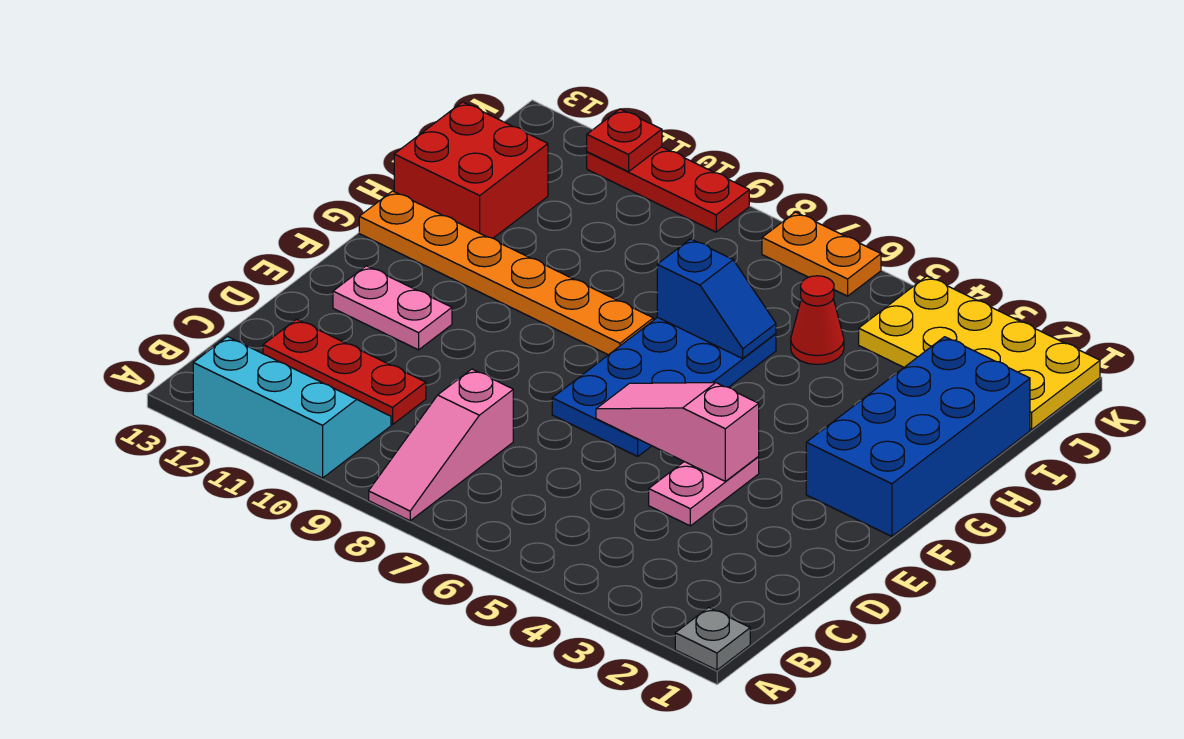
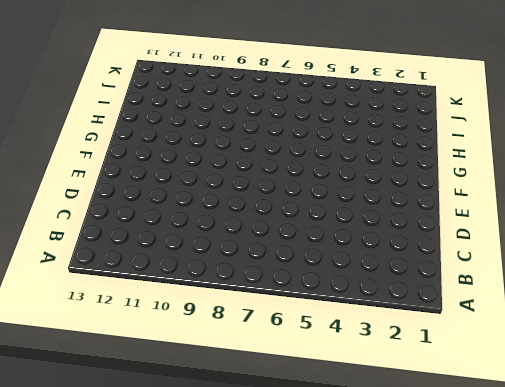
none -> grey 1x1 plate [675,607,750,670]
none -> pink 1x3 slope [369,369,513,521]
none -> cyan 2x3 slope [193,337,391,478]

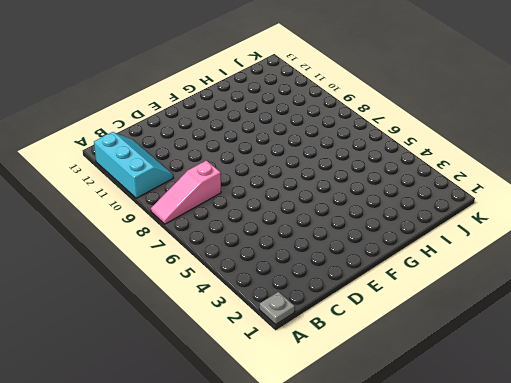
none -> red 1x3 plate [263,319,426,425]
none -> pink 1x2 plate [649,457,759,526]
none -> blue 2x4 plate [552,317,776,456]

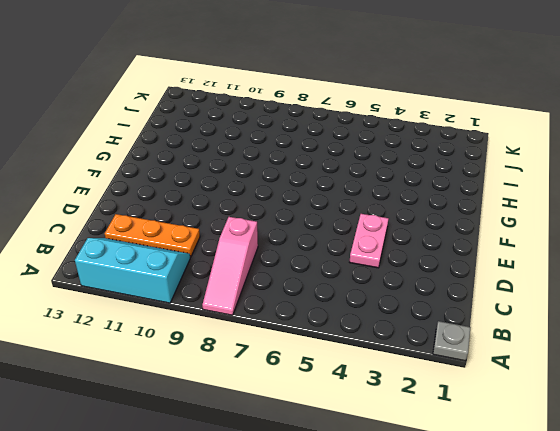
orange 1x3 plate [105,214,200,257] -> red 1x3 plate [263,319,426,425]
none -> blue 2x4 plate [552,317,776,456]
none -> pink 1x2 plate [333,266,452,350]
none -> blue 2x4 brick [806,337,1030,536]

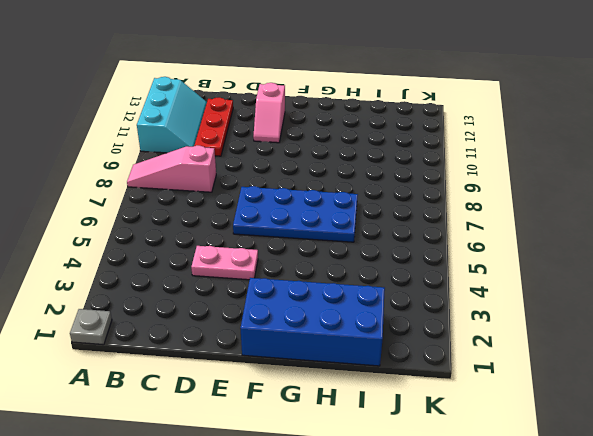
pink 1x2 slope [253,83,285,143] -> pink 1x2 plate [333,266,452,350]
none -> orange 1x6 plate [359,191,653,355]
none -> red 2x2 brick [394,102,548,238]
none -> red 1x1 cone [791,276,844,364]

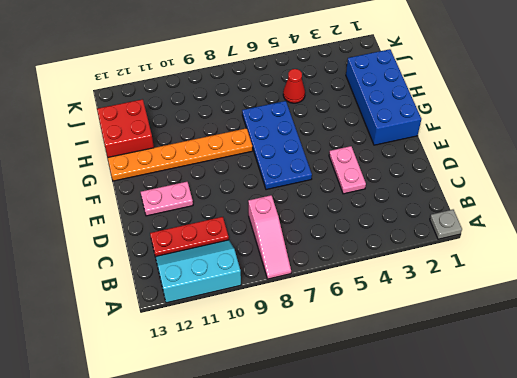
none -> yellow 2x4 plate [859,276,1100,429]
none -> orange 1x2 plate [762,212,881,296]
none -> red 1x3 plate [587,147,749,232]

